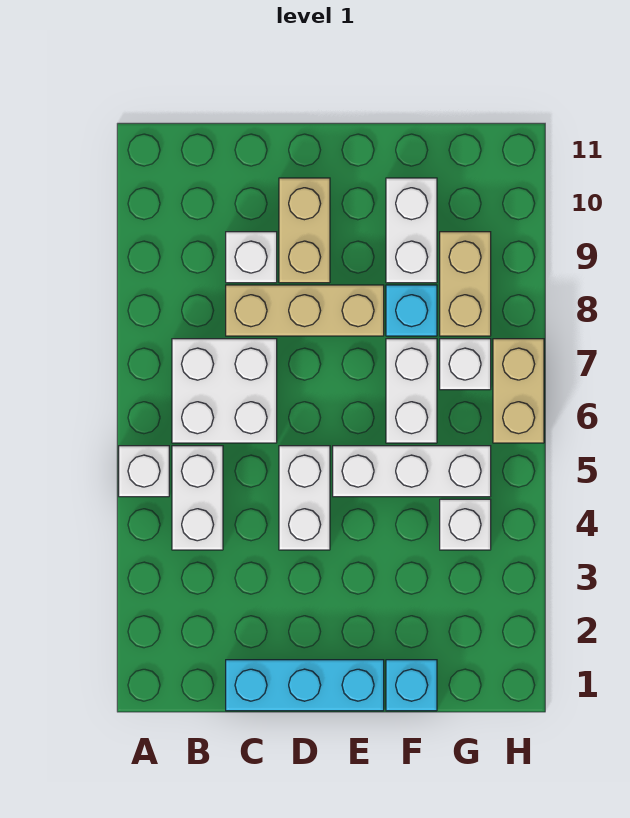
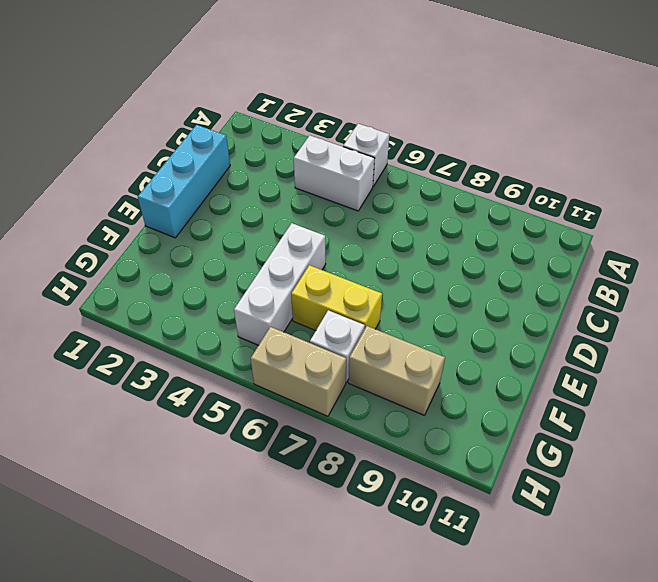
yellow 1x2 brick [291,265,382,330] -> white 1x2 brick [386,339,437,443]
none -> white 2x2 brick [172,339,277,443]
none -> tan 1x3 brick [226,285,384,336]
none -> white 1x1 brick [226,232,277,283]

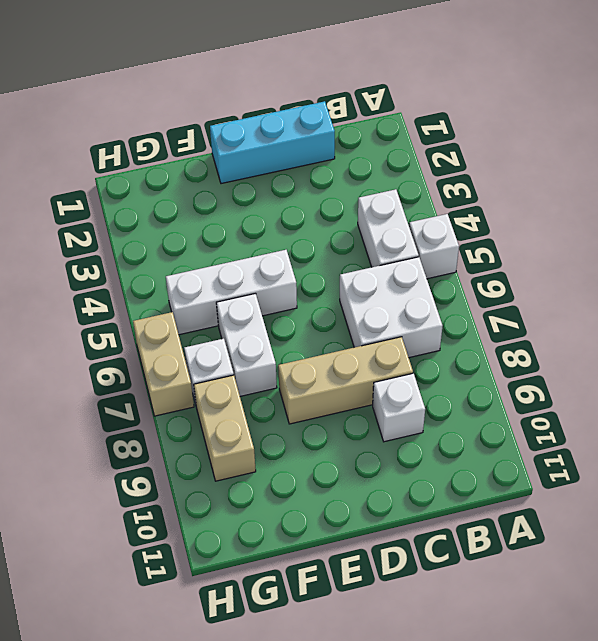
none -> white 1x2 brick [279,446,330,550]
none -> tan 1x2 brick [279,178,330,283]
none -> cyan 1x1 brick [386,660,437,711]

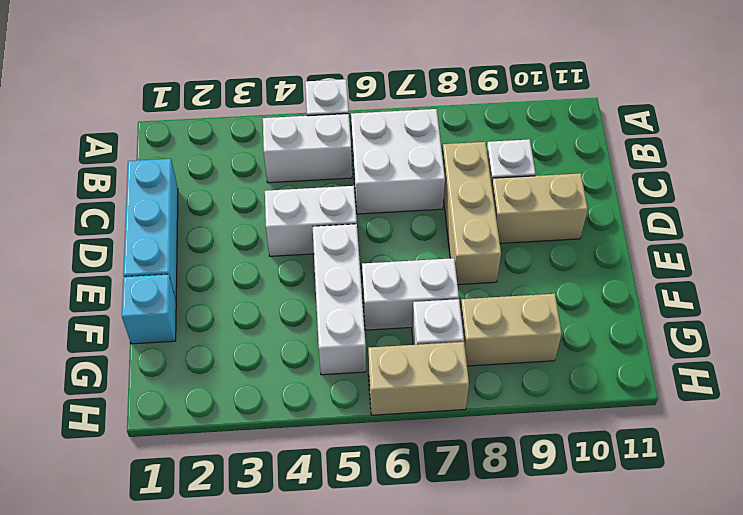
none -> cyan 1x1 brick [386,285,437,336]
none -> white 1x2 brick [386,178,437,283]
none -> white 1x1 brick [440,499,491,550]

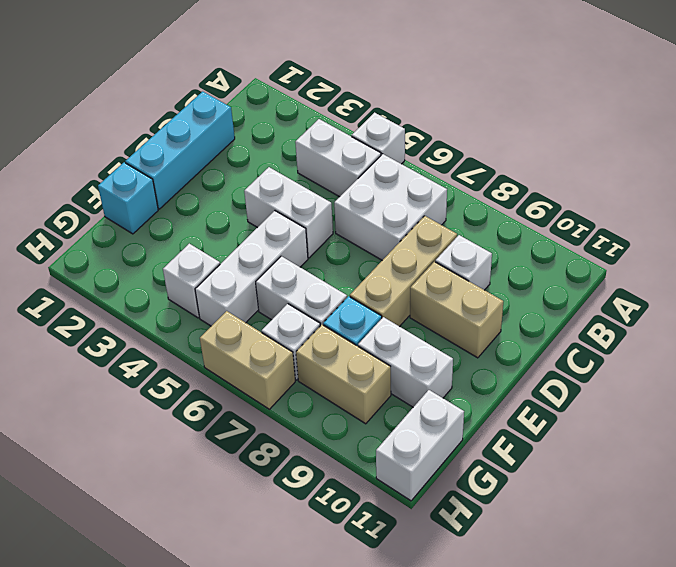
white 1x2 brick [376,390,464,501] -> none

